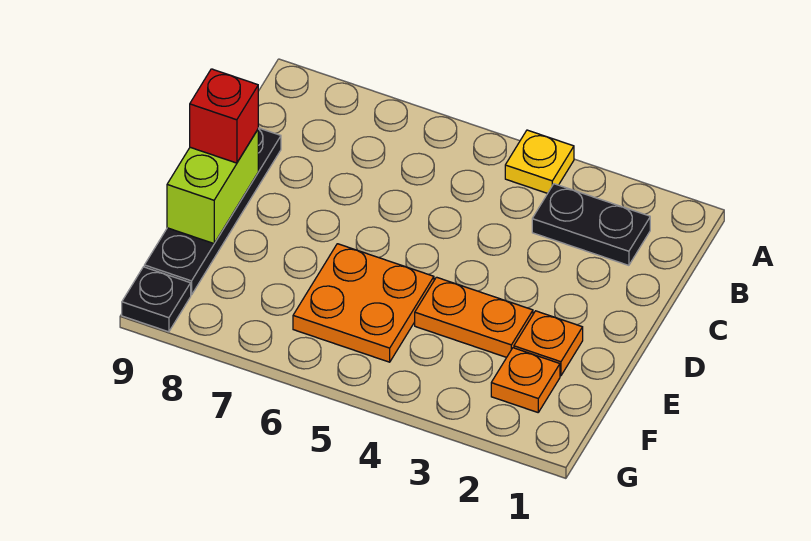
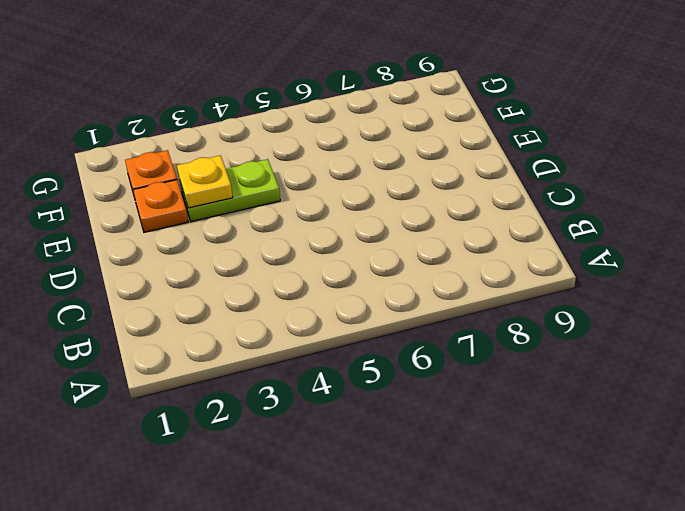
lime 1x2 plate [180,159,280,222] -> orange 1x2 plate [415,277,533,357]
yellow 1x1 plate [177,155,233,208] -> yellow 1x1 plate moved to [505,130,574,193]
none -> black 1x2 plate [532,184,650,265]
none -> black 1x4 plate [144,128,281,295]

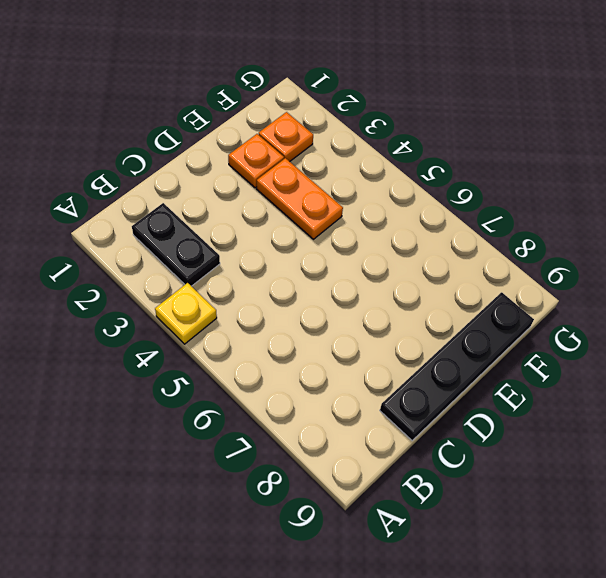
none -> orange 2x2 plate [293,244,434,362]
none -> black 1x1 plate [122,267,191,332]

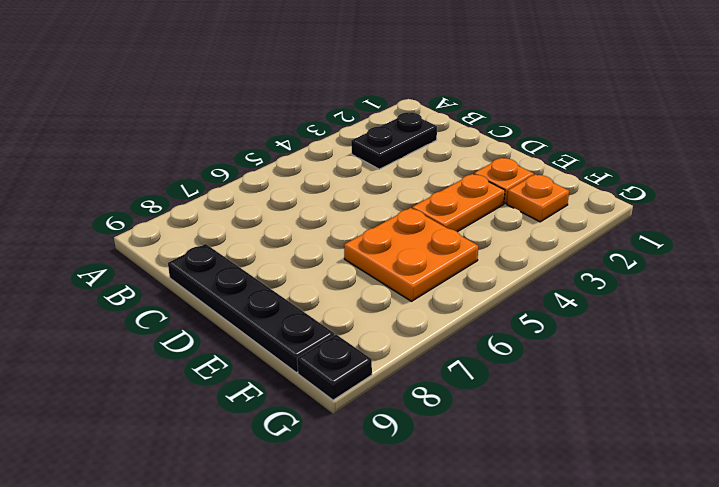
none -> yellow 1x1 plate [505,130,574,193]
none -> lime 1x2 brick [167,130,258,244]

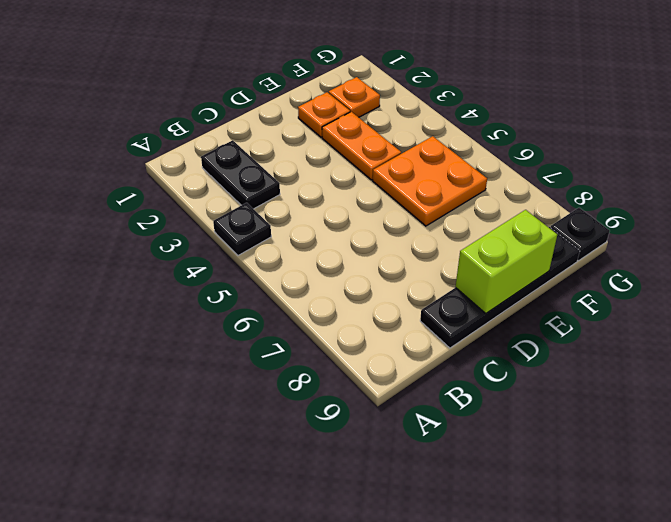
black 1x1 plate [213,203,271,256] -> yellow 1x1 plate [505,130,574,193]
none -> red 1x1 brick [190,69,258,163]

